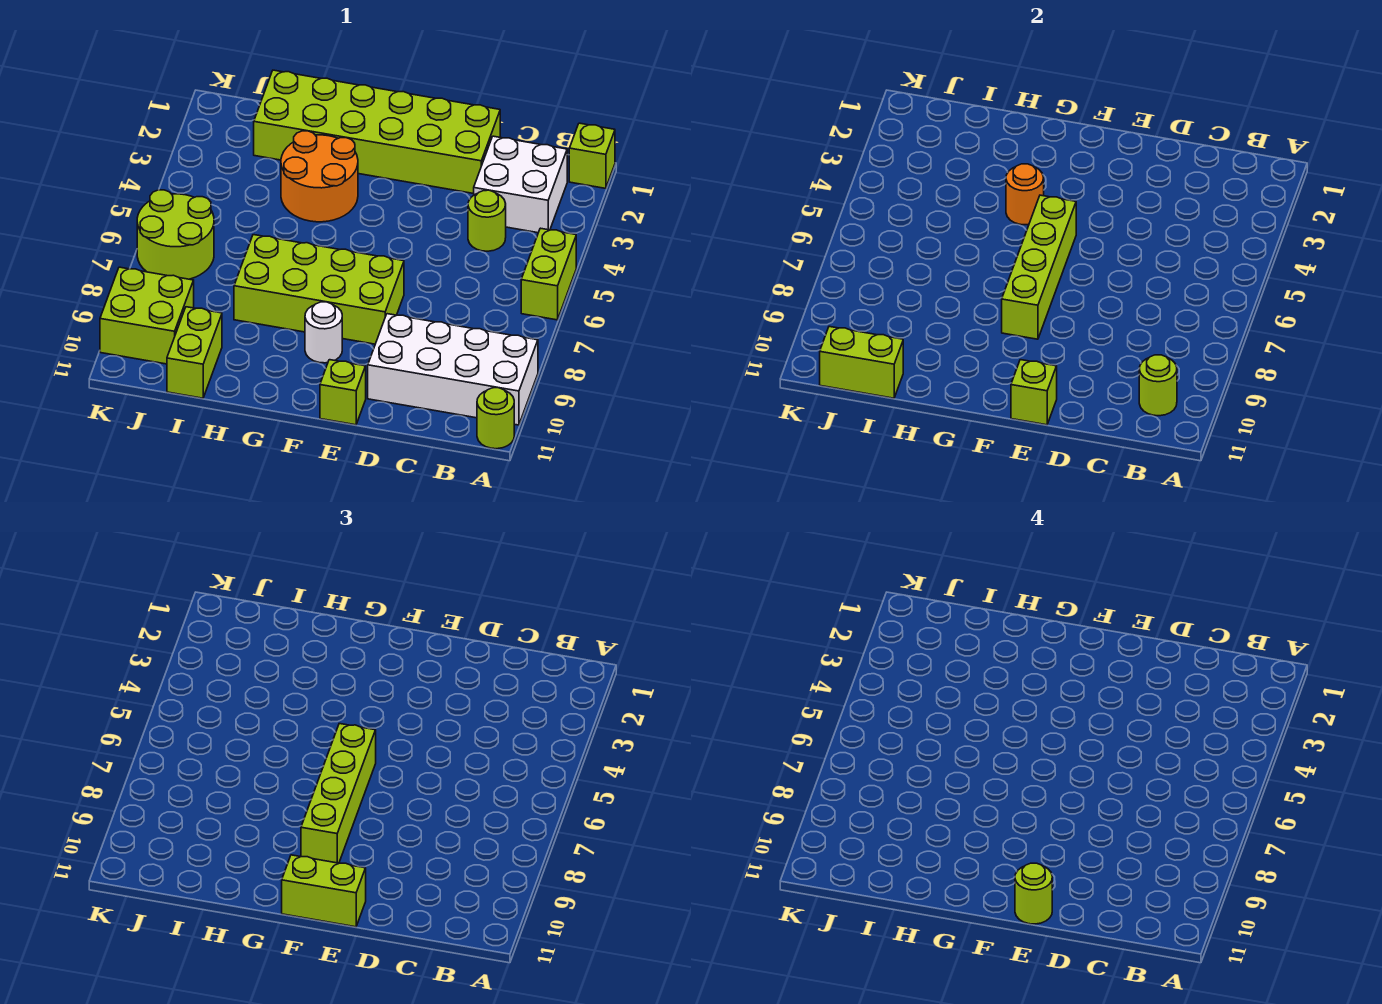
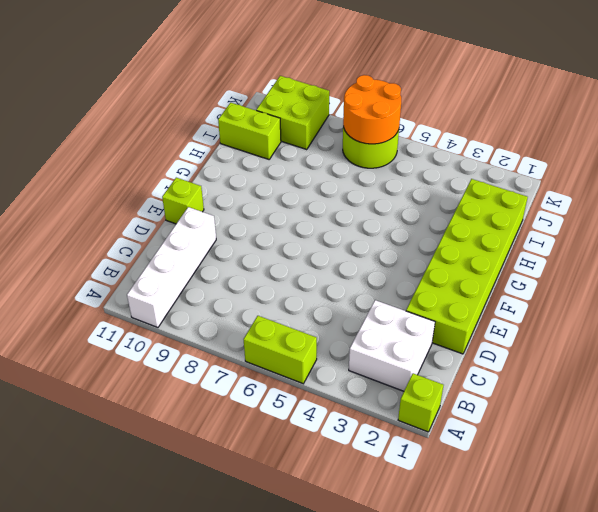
white 1x4 brick [127,207,216,328] -> white 2x4 brick [368,314,538,425]
orange 2x2 round brick [343,75,401,144] -> orange 2x2 round brick moved to [281,131,358,222]
none -> lime 1x1 round brick [477,388,514,449]
none -> lime 1x1 round brick [468,190,506,251]
none -> lime 2x4 brick [234,235,404,344]

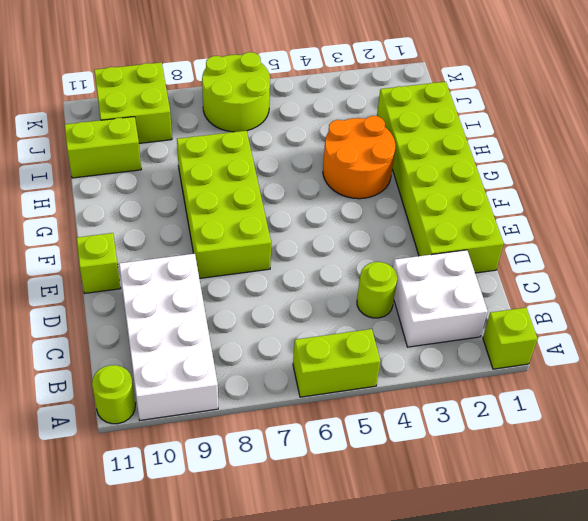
none -> white 1x1 round brick [305,302,342,363]
none -> lime 1x1 round brick [1139,355,1177,416]
none -> lime 1x1 brick [1011,360,1057,425]

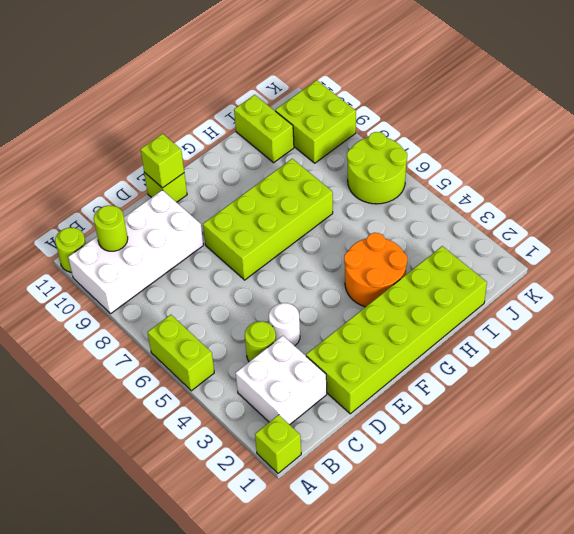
white 1x1 round brick [269,303,300,346] -> white 1x1 round brick moved to [305,302,342,363]
none -> lime 1x4 brick [1002,195,1076,339]
none -> orange 1x1 round brick [1006,164,1044,225]
none -> lime 1x2 brick [820,326,903,398]

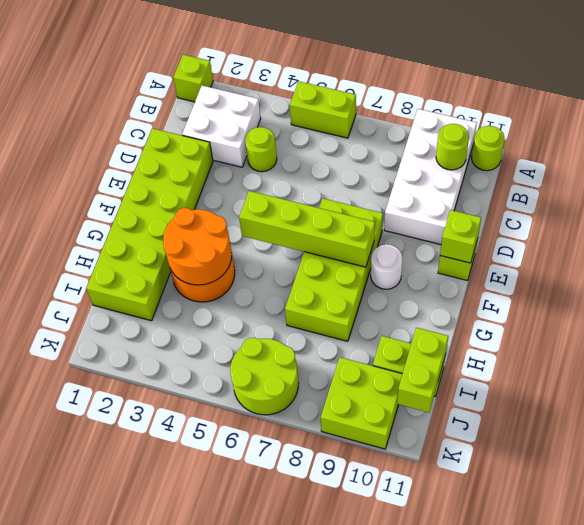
orange 2x2 round brick [163,208,232,285] -> orange 1x1 round brick [1006,164,1044,225]
none -> lime 1x2 brick [282,855,366,927]
none -> lime 1x4 brick [301,724,376,863]
none -> lime 1x1 round brick [1015,863,1052,924]

